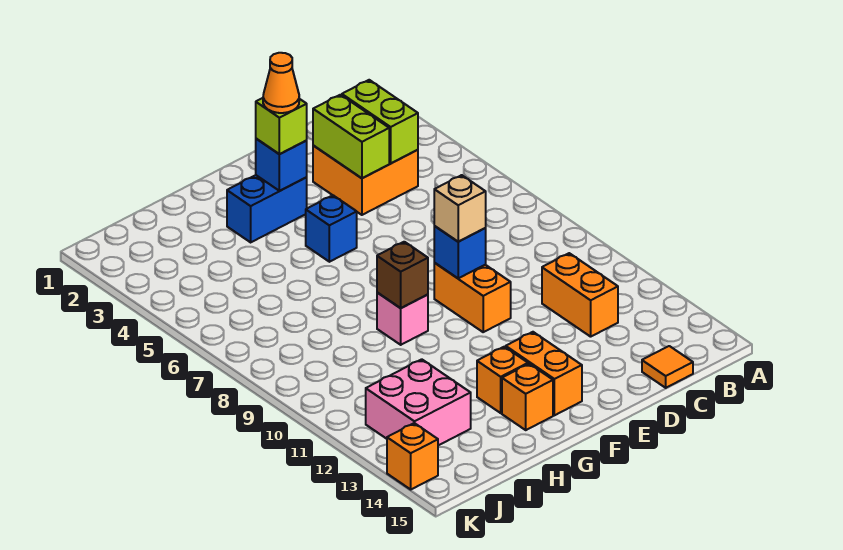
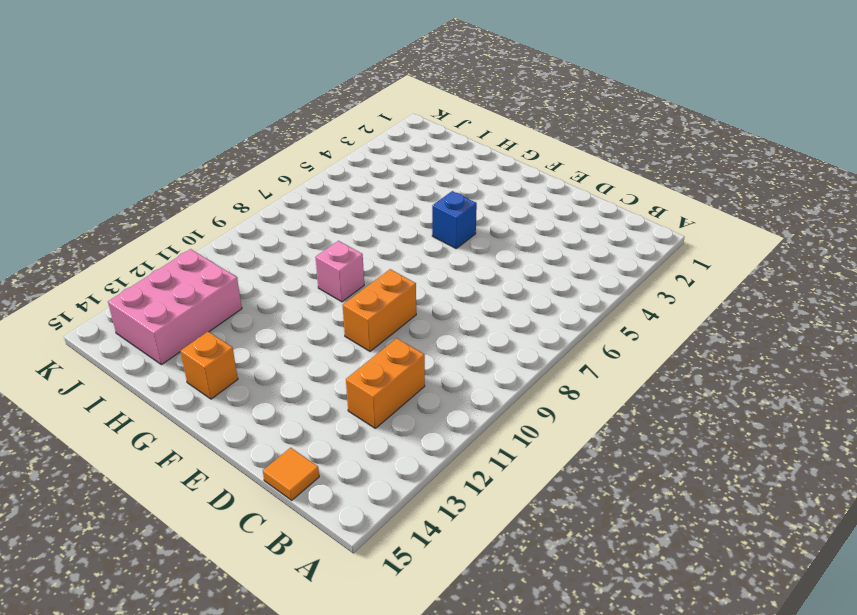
pink 2x3 brick [108,249,242,365] -> pink 2x2 brick [366,359,471,445]
none -> orange 2x2 brick [313,146,418,215]
none -> blue 1x2 brick [227,175,307,242]
none -> orange 1x2 brick [506,332,582,415]

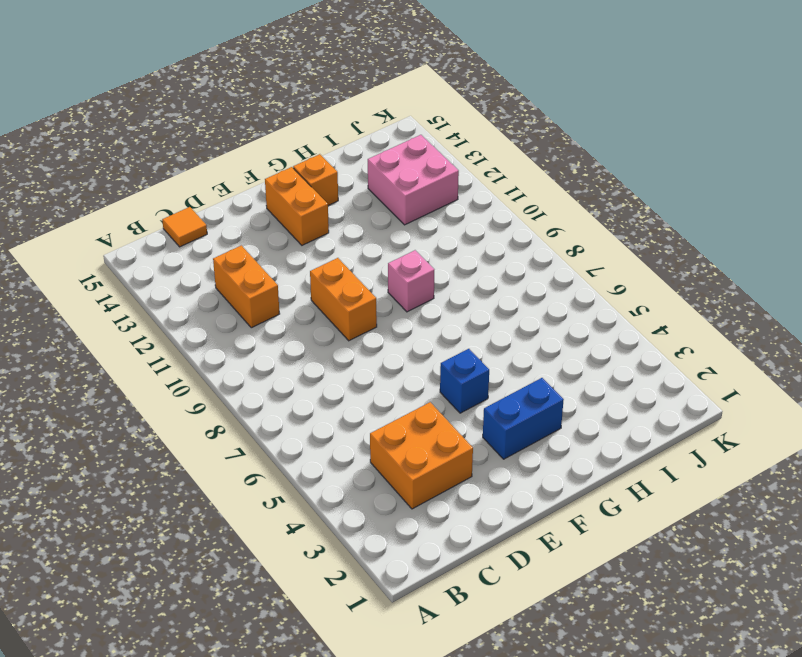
none -> orange 1x1 brick [477,347,528,413]
none -> orange 1x1 brick [387,423,438,489]
none -> lime 1x2 brick [342,80,418,163]

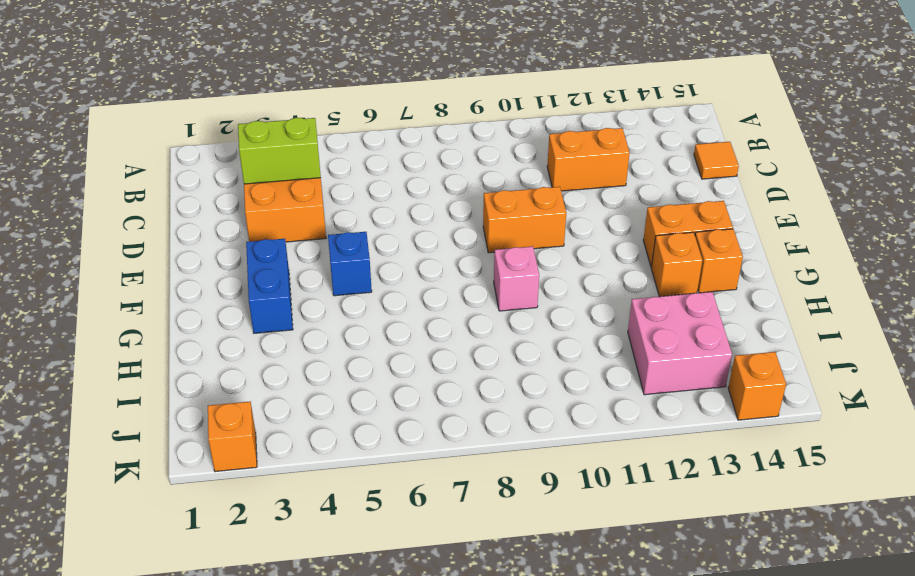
orange 1x1 brick [208,402,257,472] -> none
none -> lime 1x2 brick [313,95,389,178]
none -> blue 1x1 brick [434,226,486,278]
none -> blue 1x1 brick [256,139,307,191]

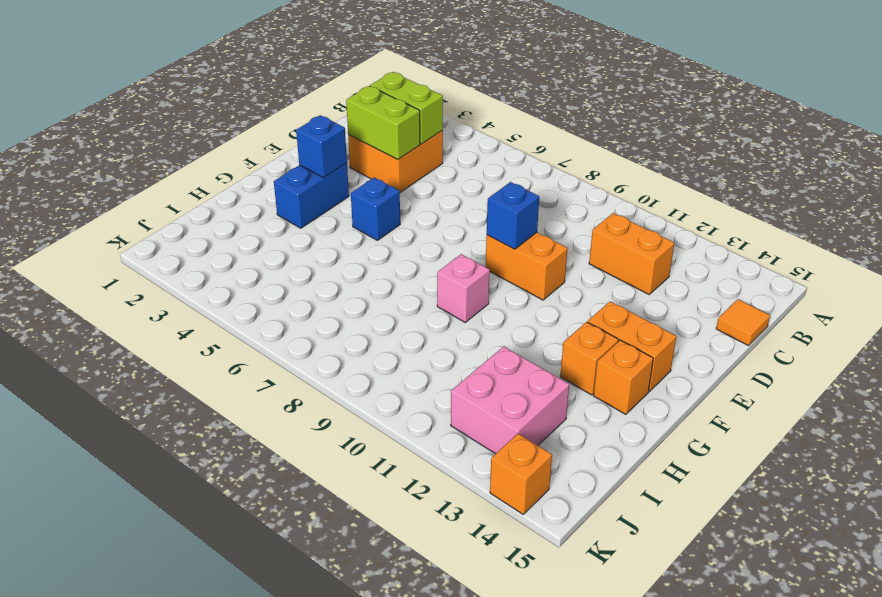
none -> brown 1x1 brick [377,242,428,308]
none -> tan 1x1 brick [434,175,486,241]
none -> lime 1x1 brick [256,98,307,154]

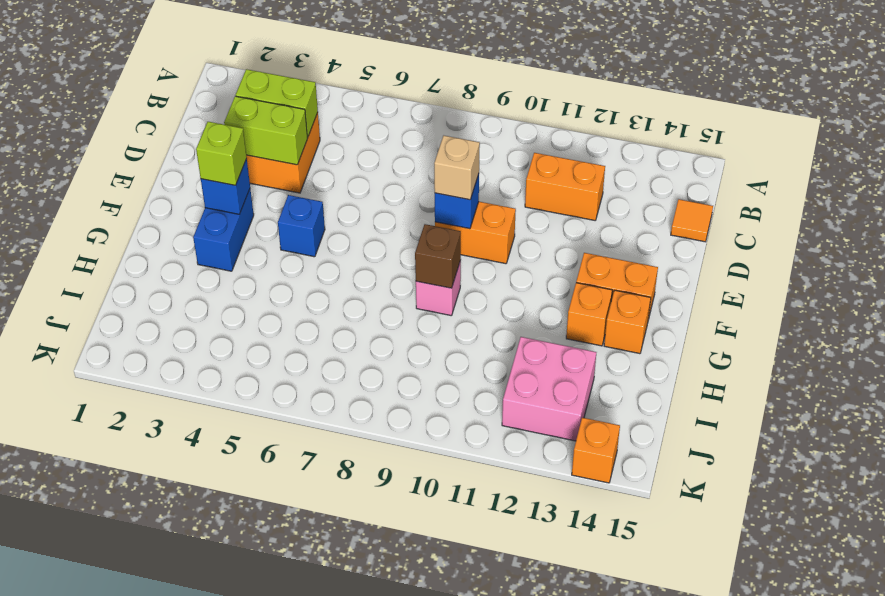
none -> orange 1x1 cone [263,53,299,113]

